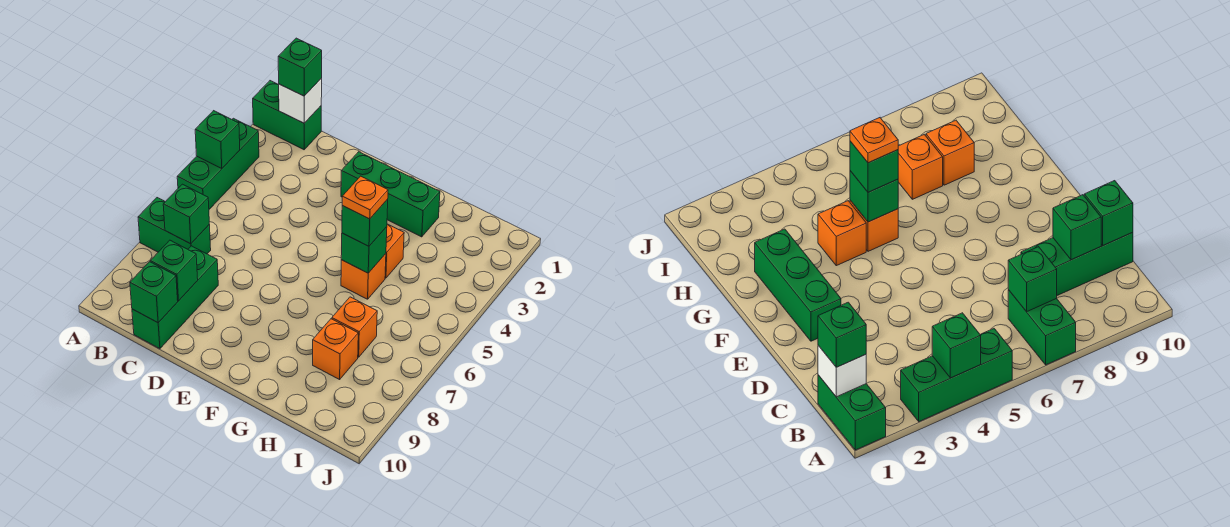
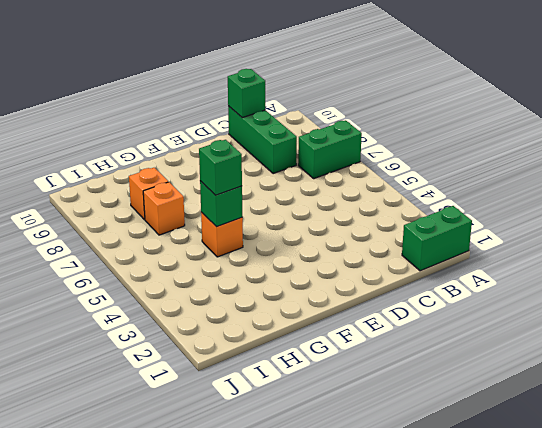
none -> green 1x3 brick [177,118,259,209]
none -> green 1x3 brick [341,152,440,237]
none -> orange 1x1 brick [385,224,404,278]

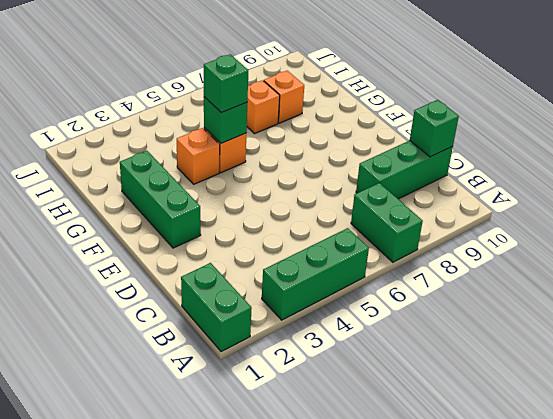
none -> green 1x1 brick [195,111,240,169]
none -> white 1x1 brick [278,78,322,123]
none -> green 1x1 brick [163,184,209,244]

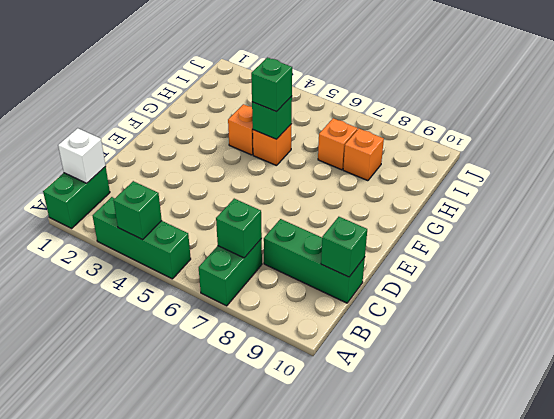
none -> green 1x3 brick [341,152,440,237]
none -> green 1x1 brick [151,240,198,301]
none -> green 1x1 brick [278,38,322,96]

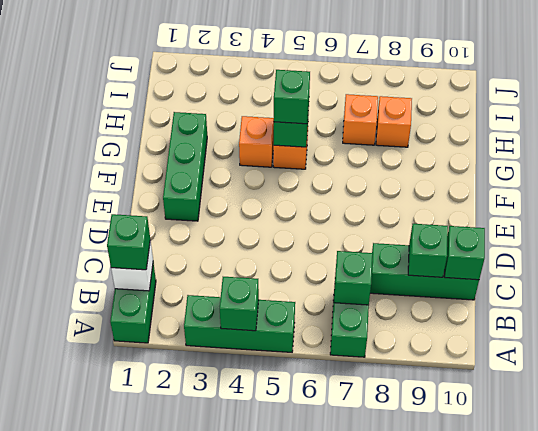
none -> orange 1x1 plate [342,176,388,219]

